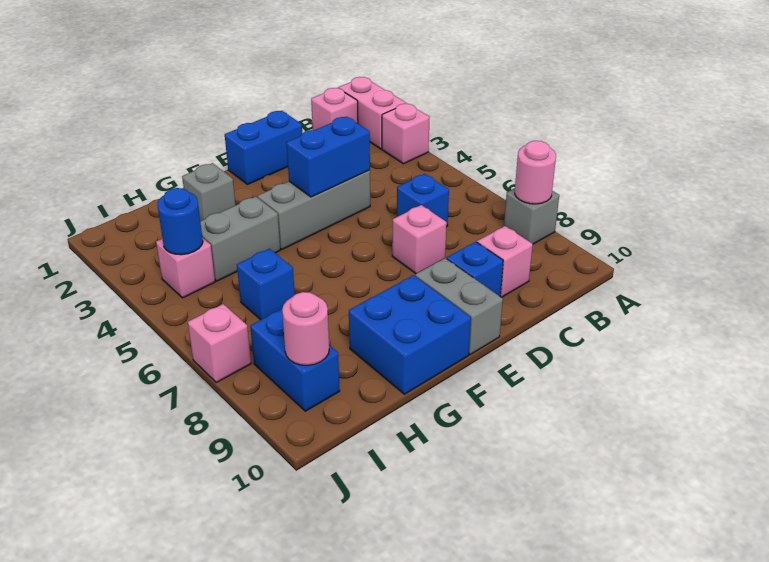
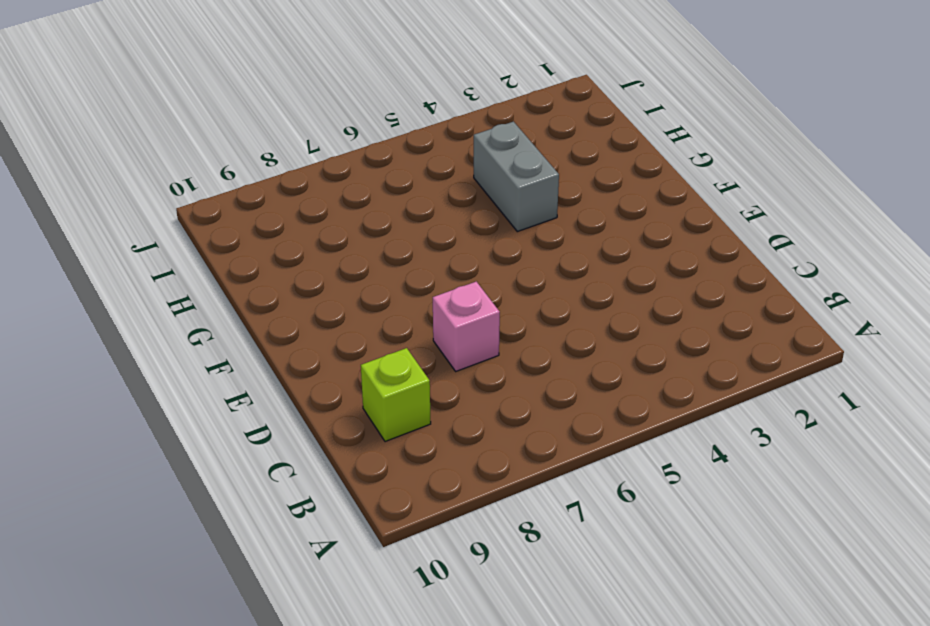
lime 1x1 brick [361,348,431,442] -> pink 1x1 brick [477,226,533,297]
none -> pink 1x2 brick [338,77,406,149]
none -> pink 1x1 brick [382,104,430,164]
none -> grey 1x1 brick [504,188,559,244]

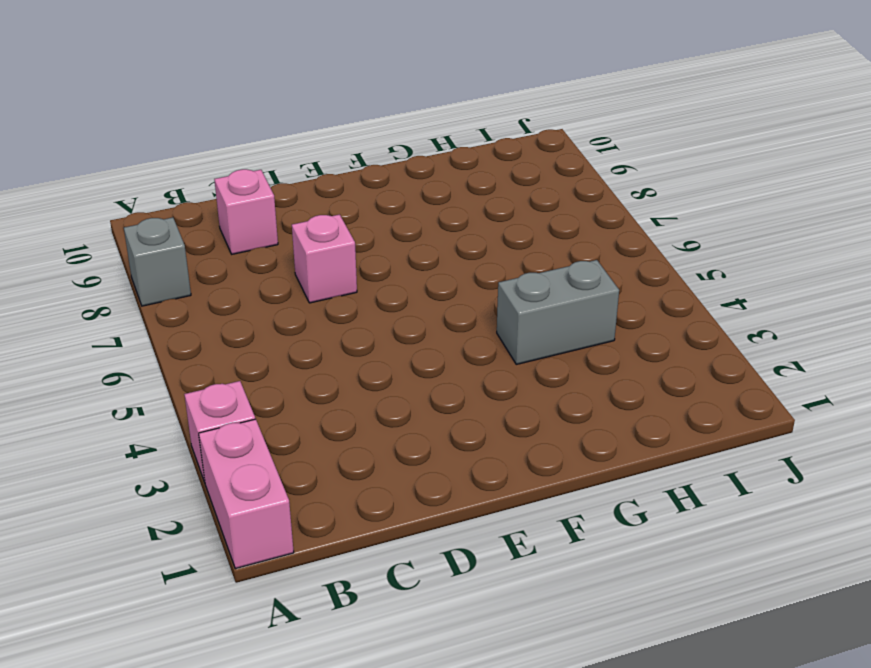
none -> pink 1x1 brick [311,88,358,130]
none -> blue 1x1 brick [397,174,449,227]
none -> blue 1x2 brick [225,111,302,185]

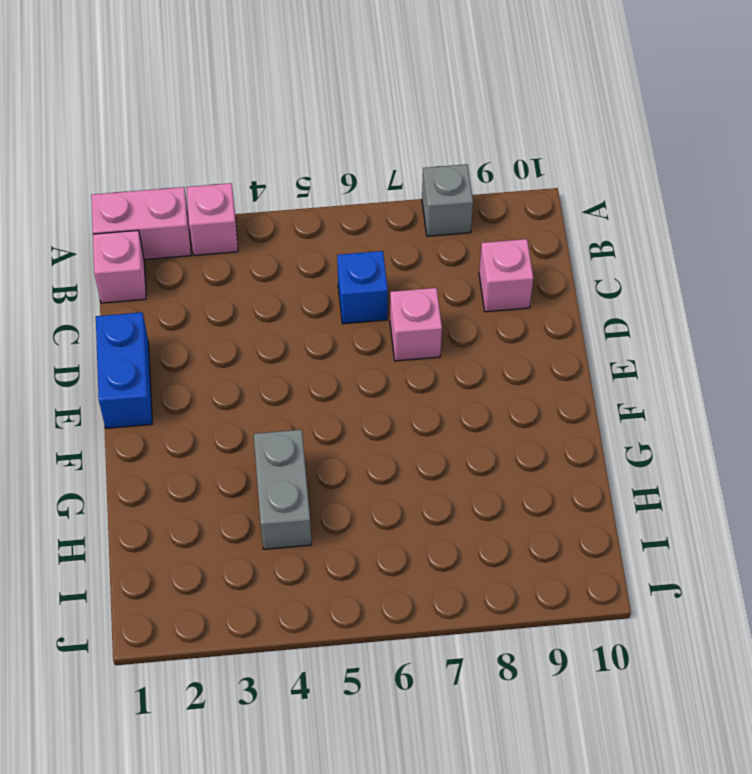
none -> grey 1x3 brick [257,170,370,249]
none -> blue 1x1 brick [447,242,503,296]
none -> grey 1x2 brick [415,258,503,355]

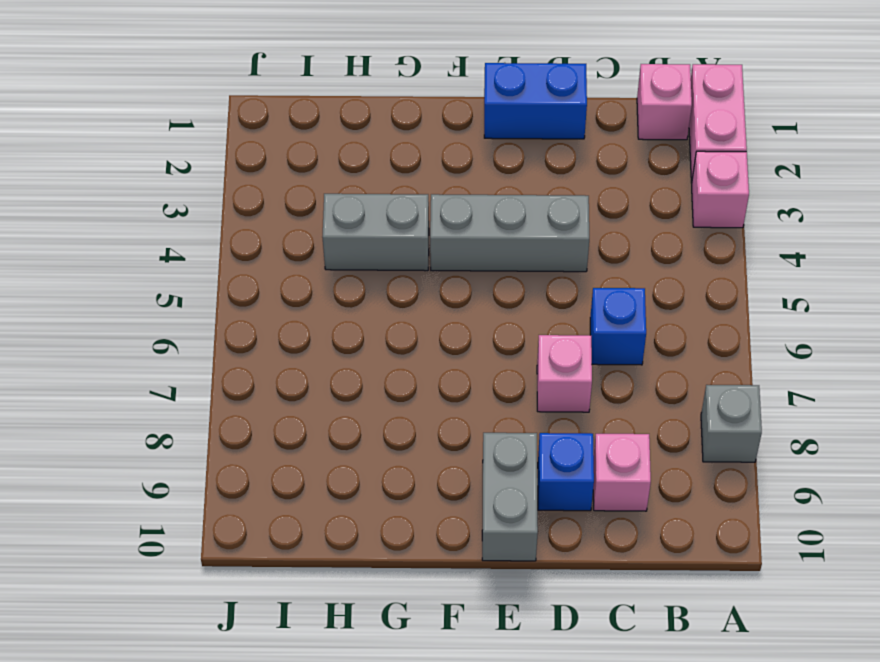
none -> blue 2x2 brick [349,275,471,394]
none -> grey 1x1 brick [182,163,235,221]
none -> blue 1x1 brick [237,249,295,320]

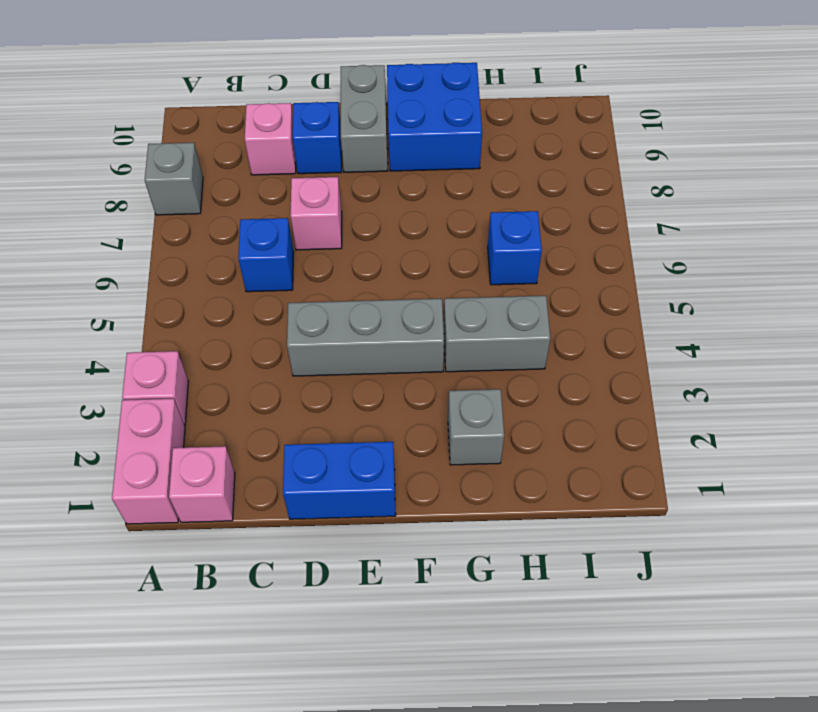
none -> pink 1x1 brick [156,238,215,298]
none -> blue 1x2 brick [250,309,340,411]
none -> pink 1x1 brick [188,304,251,382]

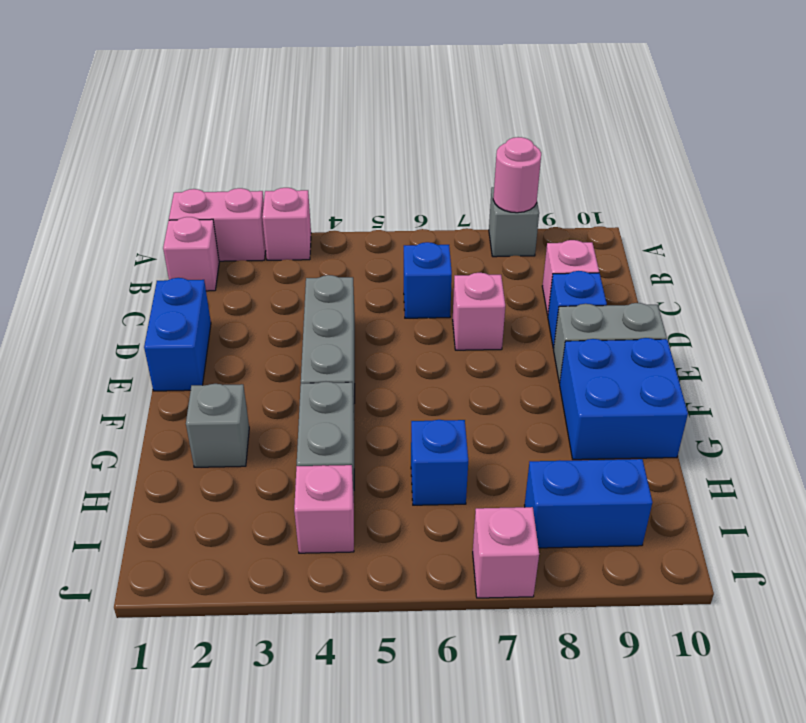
none -> blue 1x2 brick [286,117,370,197]
none -> blue 1x1 round brick [157,188,203,255]
none -> pink 1x1 round brick [282,292,329,365]

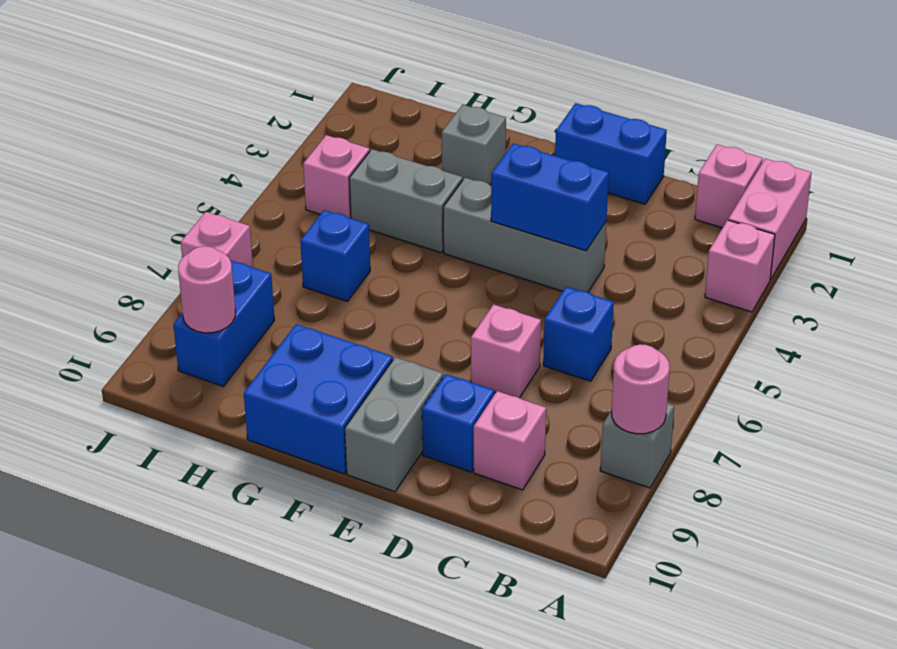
none -> blue 1x1 round brick [157,188,203,255]

